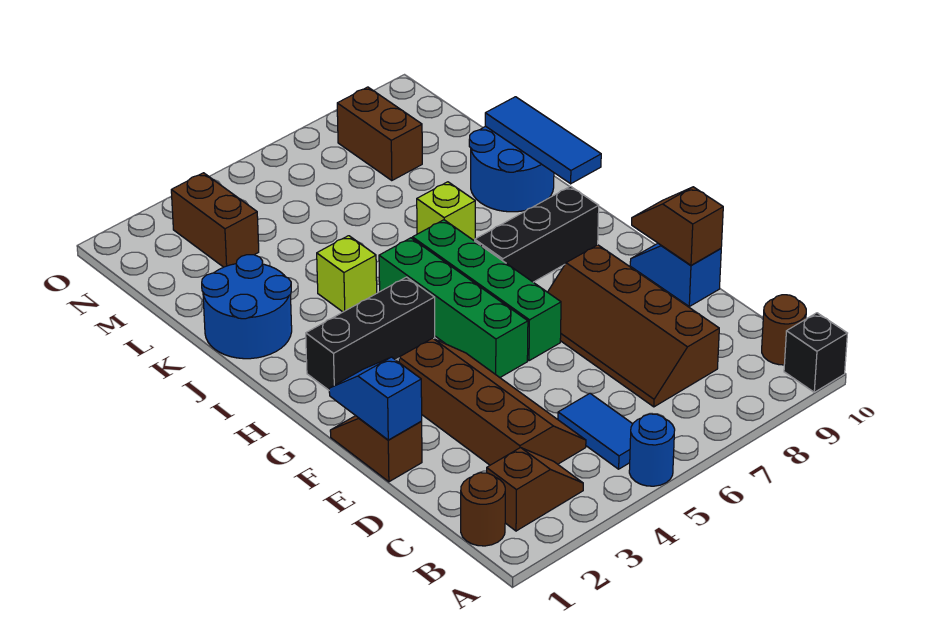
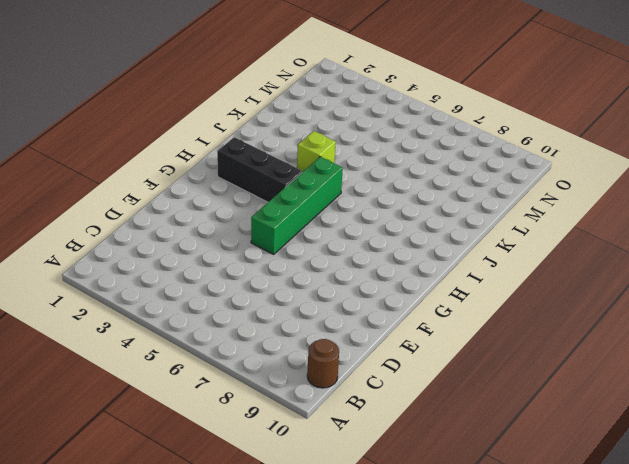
none -> blue 1x1 round brick [629,414,675,486]
none -> black 1x1 brick [784,313,847,392]
none -> brown 1x1 round brick [461,473,505,546]

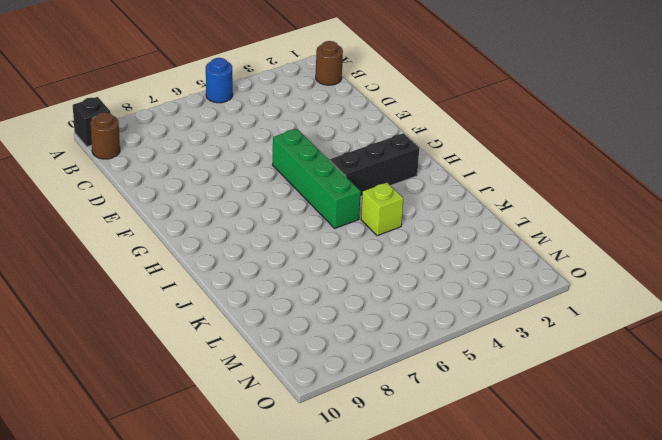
none -> brown 1x2 slope [487,448,583,531]
none -> blue 1x2 tile [558,393,632,469]
none -> brown 2x4 slope [399,338,586,465]

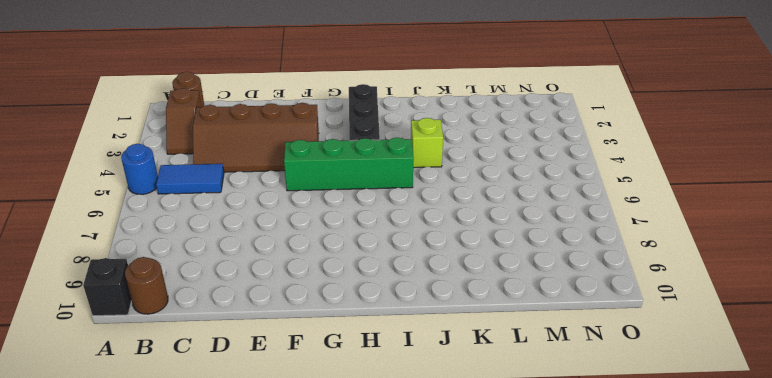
none -> brown 2x4 slope [548,245,719,407]
none -> brown 1x2 slope [330,416,422,482]
none -> blue 1x2 slope [630,243,721,306]

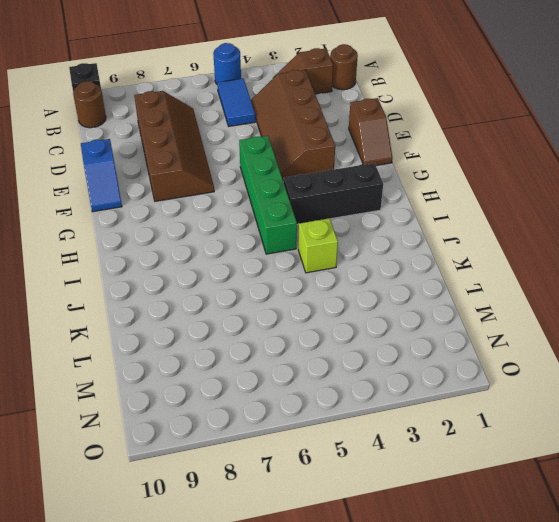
none -> green 1x4 brick [412,220,561,361]
none -> black 1x3 brick [475,186,599,282]
none -> blue 2x2 round brick [202,255,292,359]

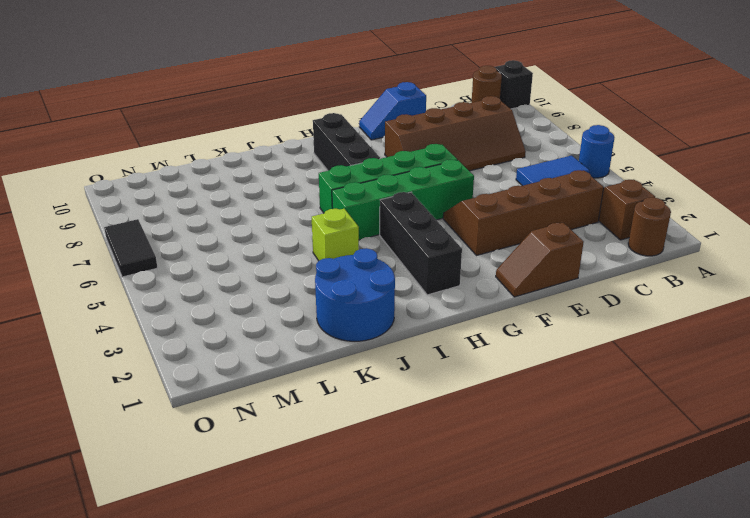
black 1x2 tile [104,219,158,277] -> none
none -> lime 1x1 brick [417,182,475,241]
none -> blue 2x2 round brick [469,126,554,212]
none -> brown 1x2 brick [171,173,259,267]

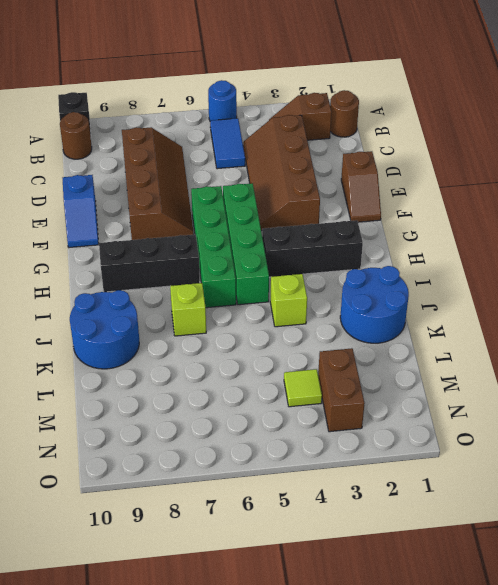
lime 1x1 tile [284,369,322,407] -> none
none -> brown 1x2 brick [337,87,422,181]
none -> blue 1x2 slope [329,357,422,440]
none -> brown 1x2 slope [632,187,723,265]

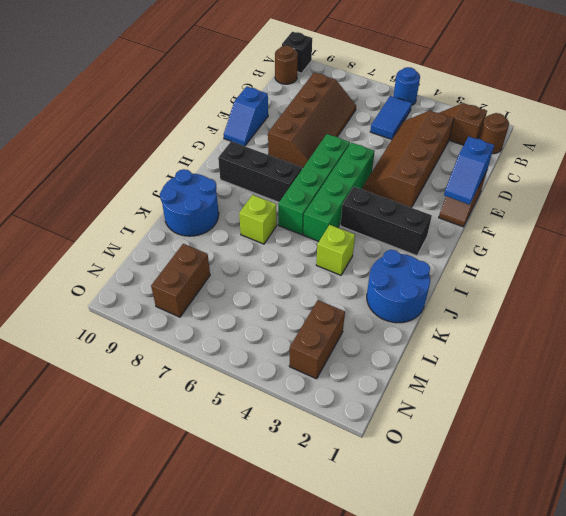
none -> brown 1x2 slope [632,187,723,265]
none -> blue 1x3 tile [485,97,601,184]

